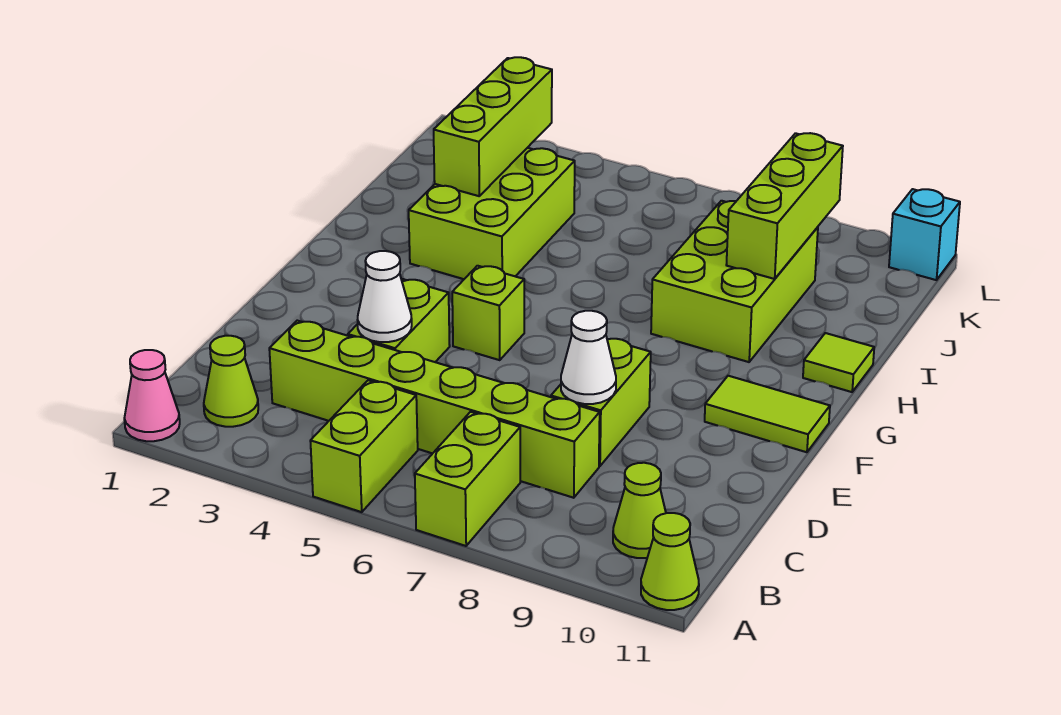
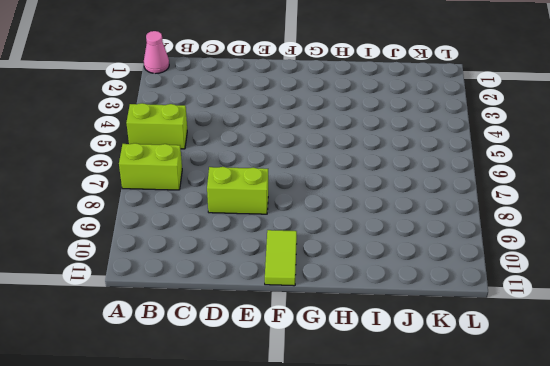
none -> lime 1x1 cone [641,513,699,610]
none -> lime 1x1 cone [204,336,258,427]
none -> lime 1x1 cone [613,463,666,558]

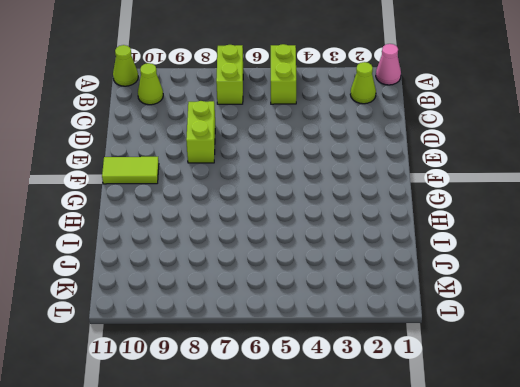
none -> lime 1x6 brick [269,321,600,498]
none -> lime 1x2 brick [348,279,450,362]
none -> lime 1x1 brick [452,266,524,360]

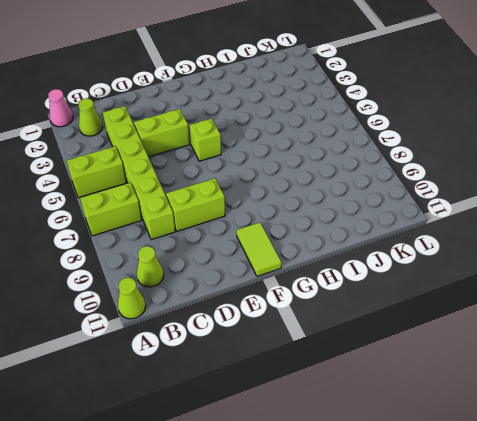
none -> lime 2x3 brick [409,148,575,279]
none -> lime 2x3 brick [651,201,818,362]
none -> lime 1x1 tile [803,333,874,392]

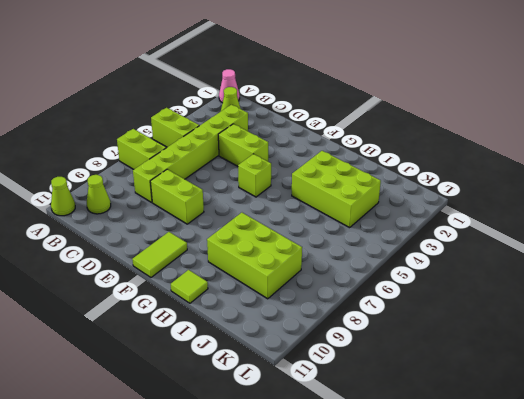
none -> cyan 1x1 brick [889,189,960,280]
none -> white 1x1 cone [358,251,412,342]
none -> white 1x1 cone [561,311,616,404]

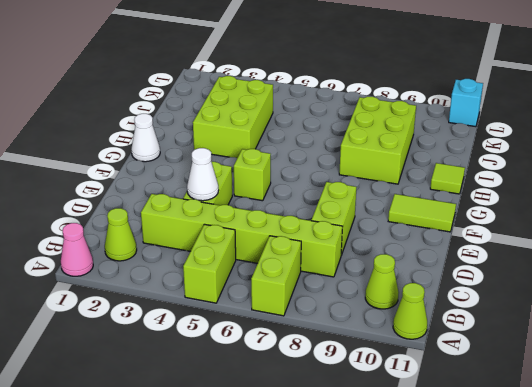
white 1x1 cone [131,114,160,162] -> white 1x1 cone moved to [561,311,616,404]
none -> lime 1x3 brick [434,57,552,196]
none -> lime 1x3 brick [726,133,843,279]

